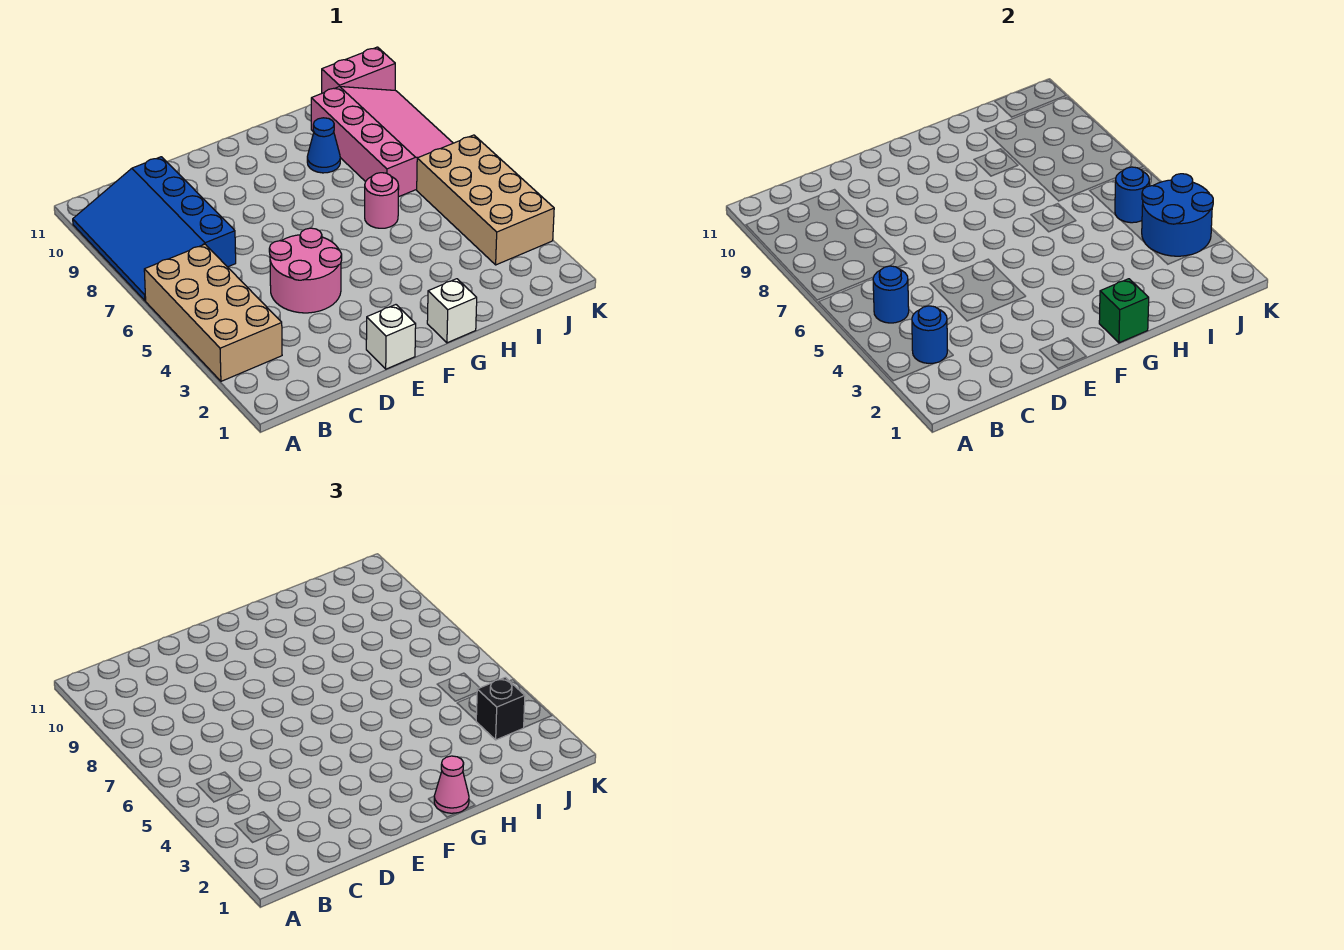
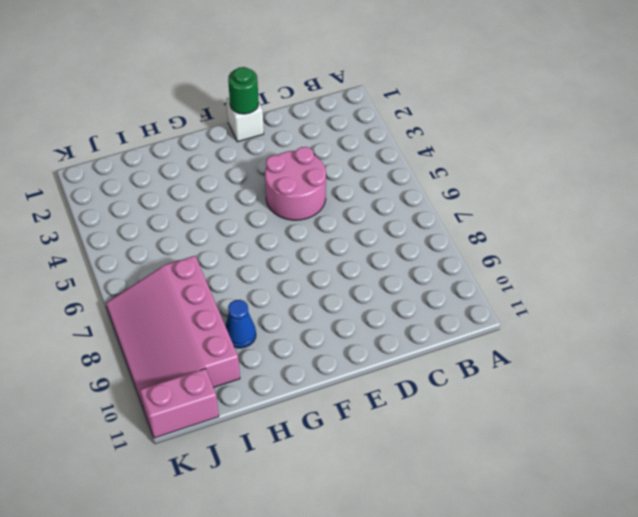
green 1x1 round brick [228,67,259,114] -> none
none -> tan 2x4 brick [144,244,282,381]
none -> blue 3x4 slope [73,157,236,301]
none -> white 1x1 brick [427,279,477,343]

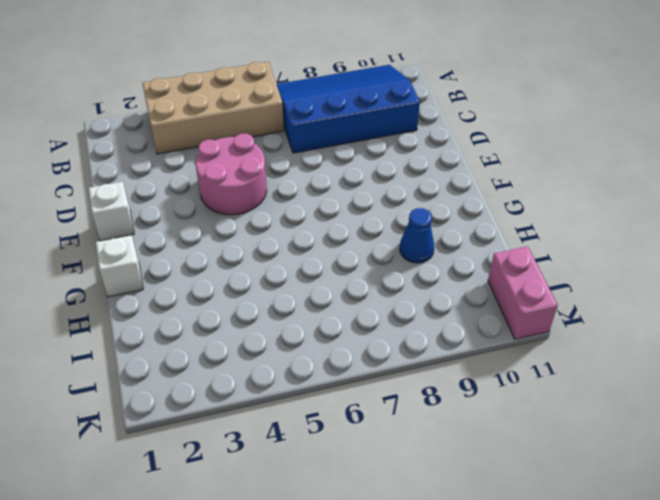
none -> pink 1x1 round brick [365,173,399,228]
none -> pink 3x4 slope [311,87,453,197]
none -> tan 2x4 brick [417,135,554,265]

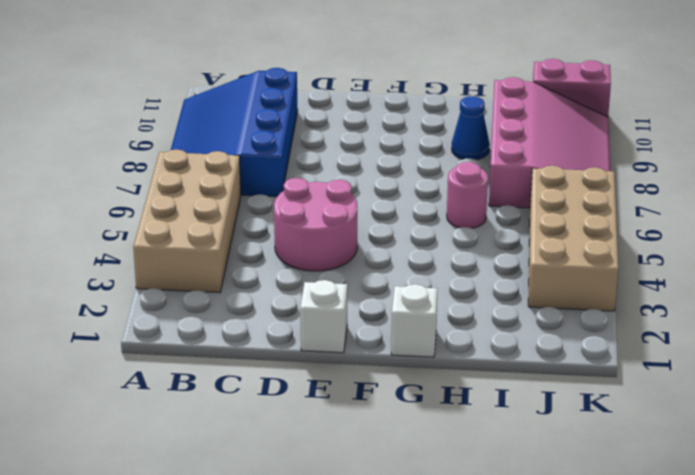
none -> blue 1x1 round brick [912,306,947,363]
none -> blue 1x1 round brick [873,266,909,323]
none -> green 1x1 brick [1099,279,1149,343]

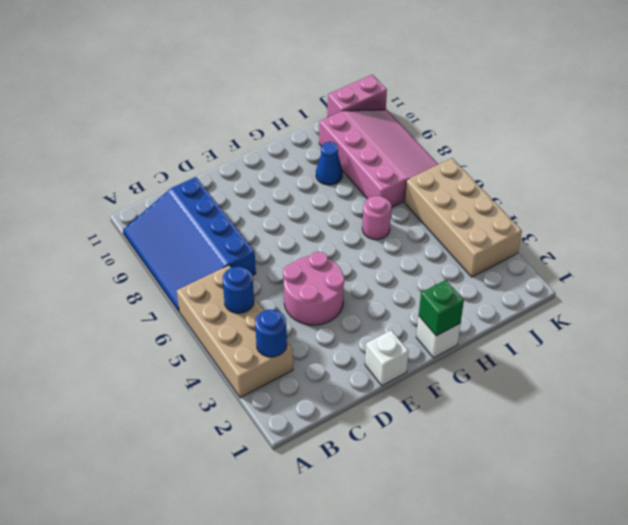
none -> blue 2x2 round brick [1142,174,1213,256]
none -> blue 1x1 round brick [1115,167,1149,223]
none -> pink 1x1 cone [434,756,469,813]

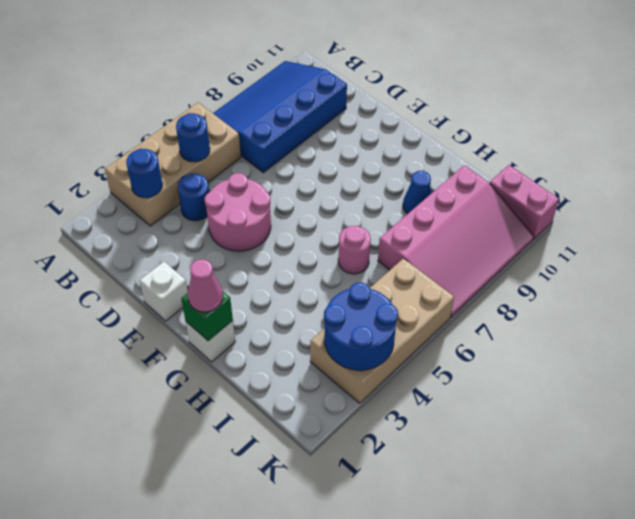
blue 1x1 round brick [178,174,209,221] -> blue 1x1 round brick moved to [1115,167,1149,223]
none -> black 1x1 brick [476,677,525,740]

